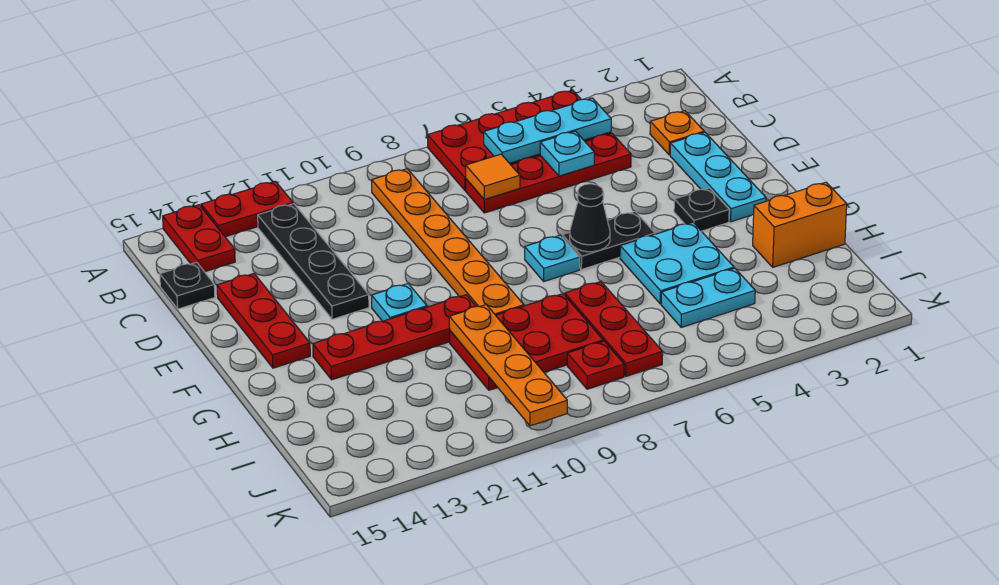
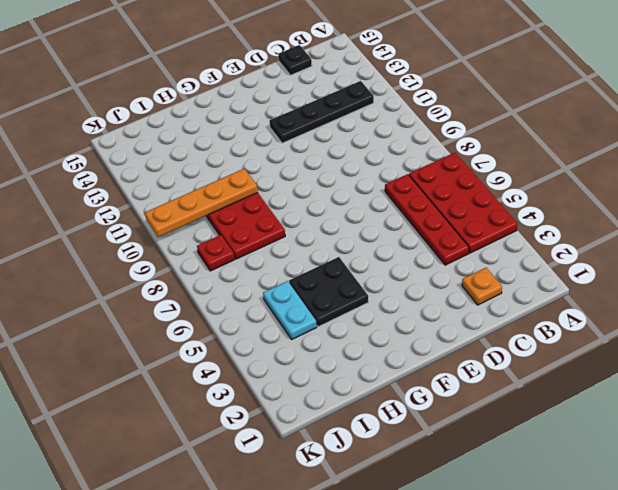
black 2x2 plate [289,257,368,327] -> cyan 2x2 plate [620,222,734,304]
none -> red 1x2 plate [201,181,293,237]
none -> red 1x2 plate [163,205,235,272]
none -> orange 1x6 plate [372,169,524,315]

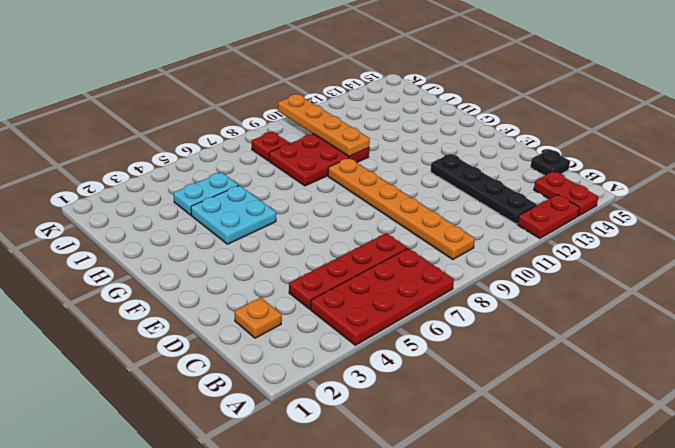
none -> cyan 1x3 plate [670,132,766,222]
none -> red 1x3 plate [217,274,310,368]
none -> black 1x1 plate [674,188,729,231]

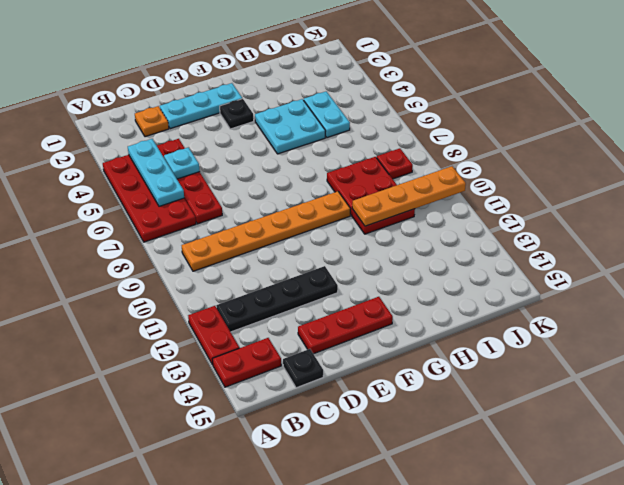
none -> black 1x2 plate [562,212,655,270]
none -> cyan 1x1 plate [525,235,580,281]
none -> cyan 1x1 plate [372,284,427,321]

